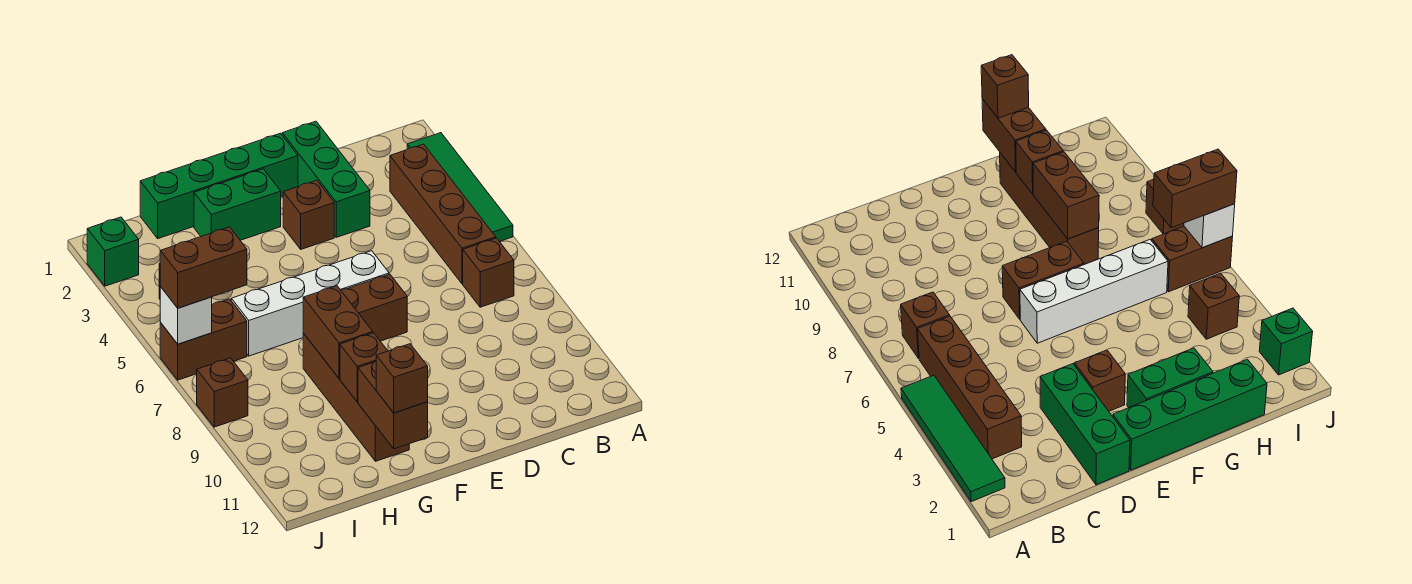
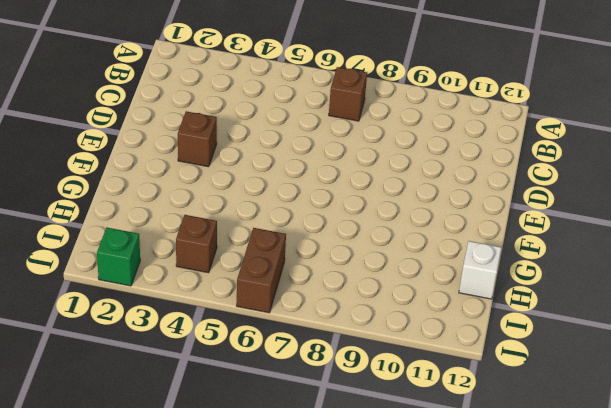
white 1x1 brick [459,241,502,299] -> white 1x1 brick moved to [160,287,212,344]
none -> green 1x4 tile [407,133,513,242]
none -> brown 1x4 brick [390,144,496,284]
none -> green 1x3 brick [282,121,370,237]

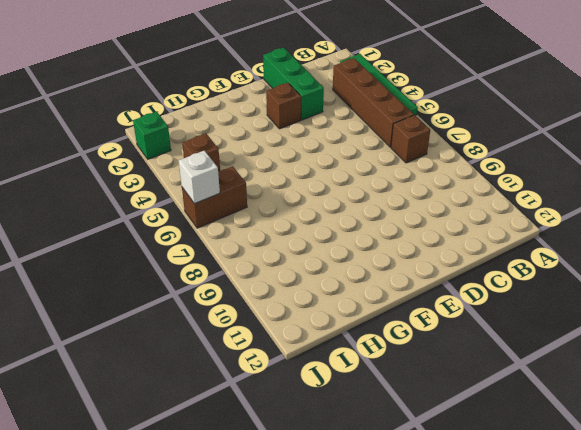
none -> green 1x4 brick [140,133,298,239]
none -> white 1x4 brick [231,251,389,356]
none -> brown 1x2 brick [341,274,407,341]

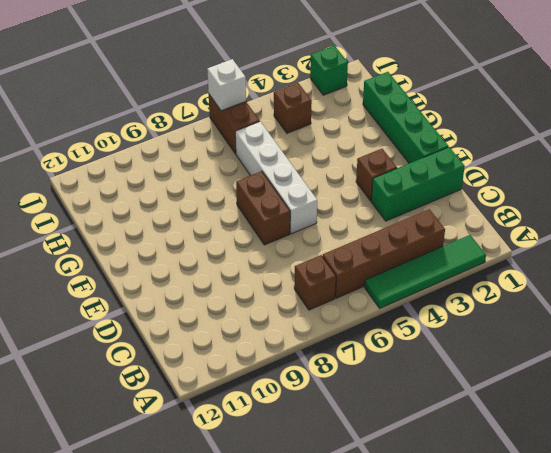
none -> green 1x2 brick [194,169,281,240]
none -> brown 1x4 brick [303,333,409,461]
none -> brown 1x1 brick [197,358,248,427]

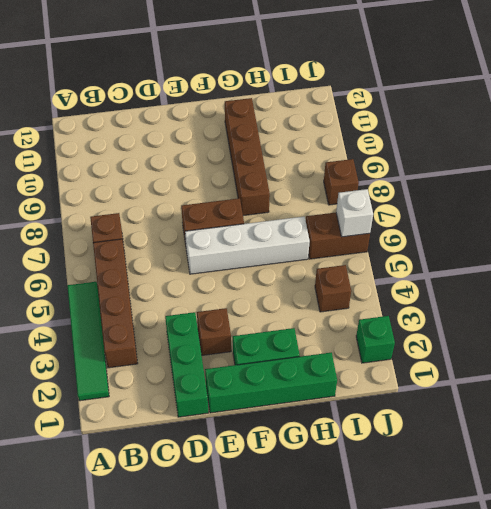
none -> brown 1x2 brick [303,286,373,378]
none -> brown 1x1 brick [340,333,388,402]
none -> brown 1x2 brick [358,361,428,449]

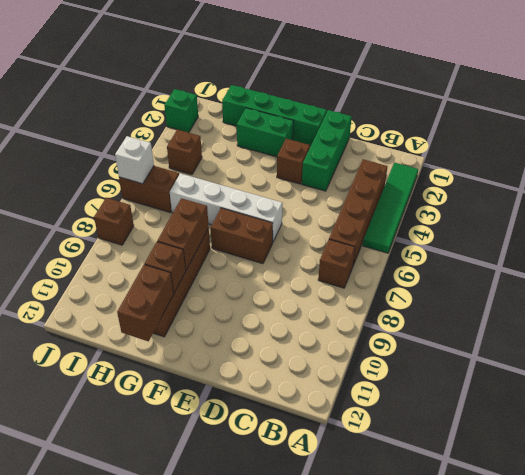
none -> brown 1x1 brick [376,344,428,413]
none -> brown 1x2 brick [160,227,247,308]

